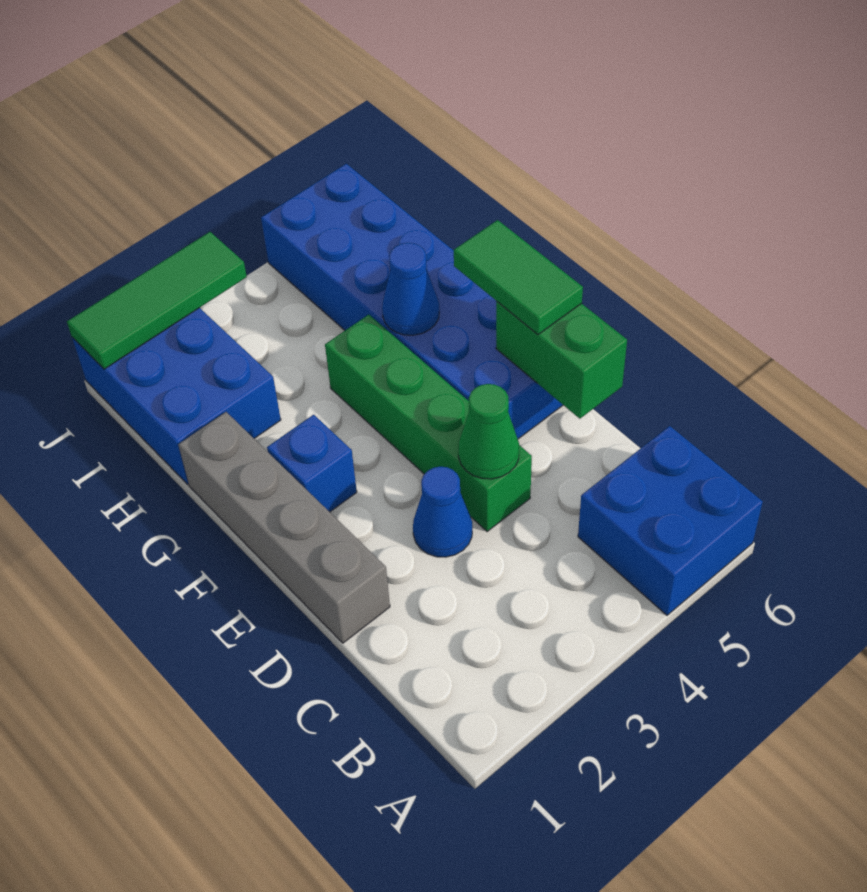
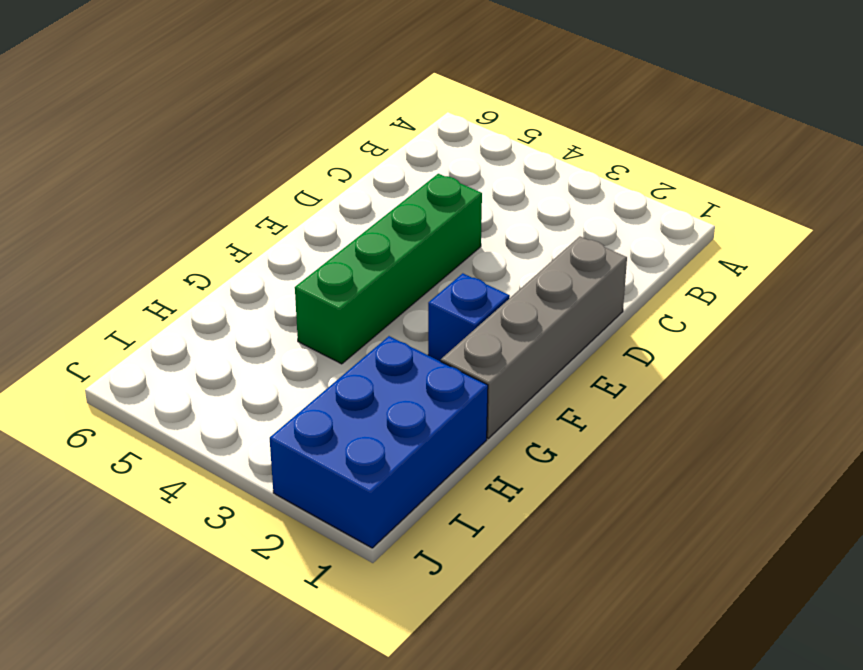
none -> blue 2x2 brick [578,426,763,615]
none -> blue 1x1 cone [413,467,472,557]
none -> blue 2x6 brick [261,164,563,439]

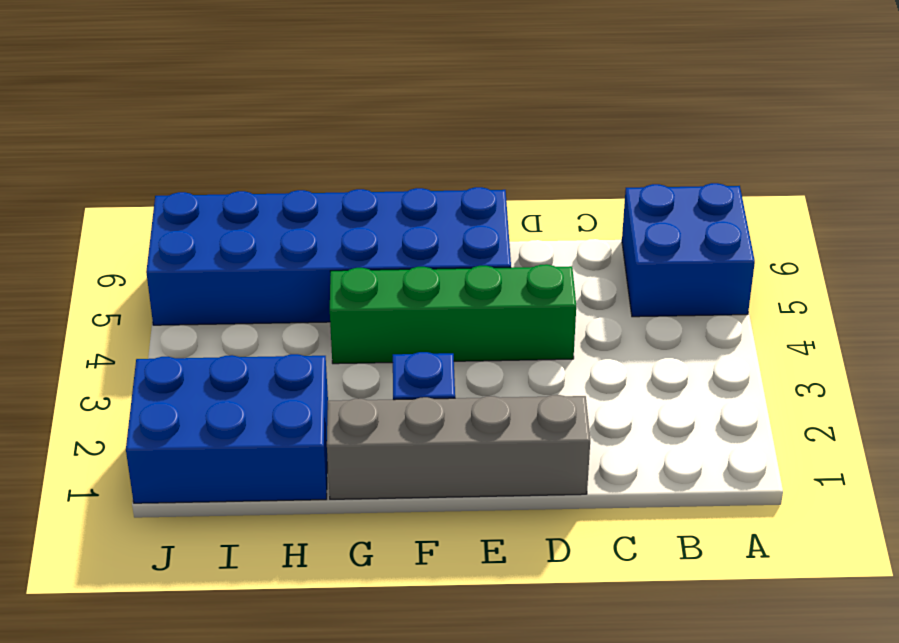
none -> blue 1x1 cone [413,467,472,557]
none -> green 1x1 cone [458,384,519,479]
none -> green 1x2 brick [496,302,627,419]

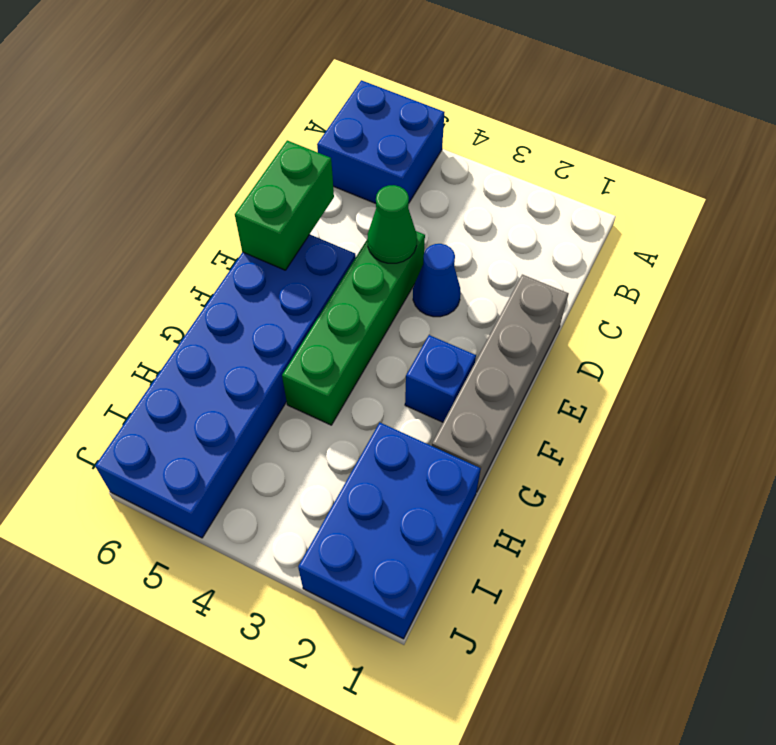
none -> blue 1x1 cone [382,243,439,335]
none -> green 1x3 tile [67,232,247,369]
none -> green 1x2 tile [454,220,583,335]

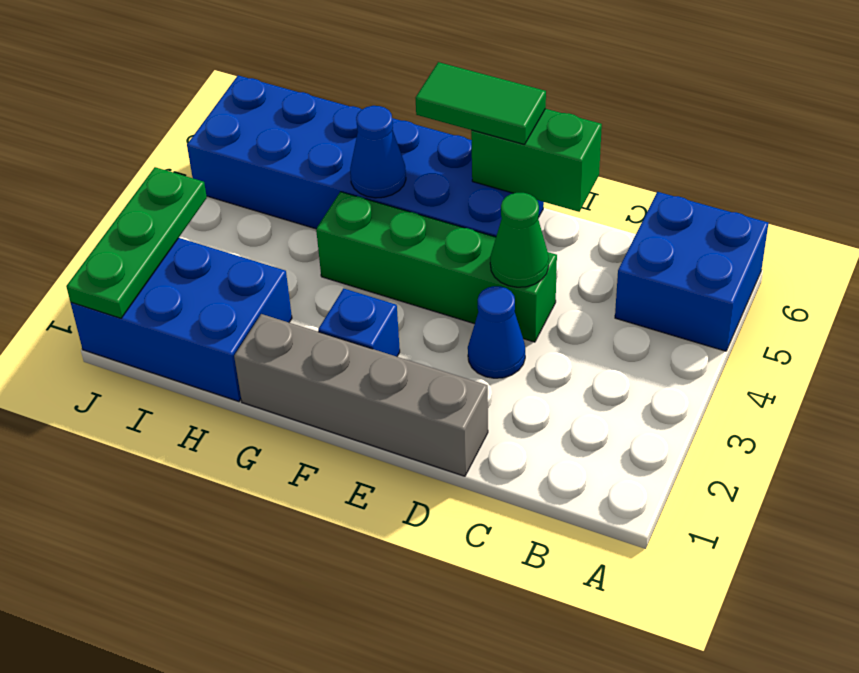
green 1x3 plate [66,167,207,318] -> green 1x3 tile [67,232,247,369]

